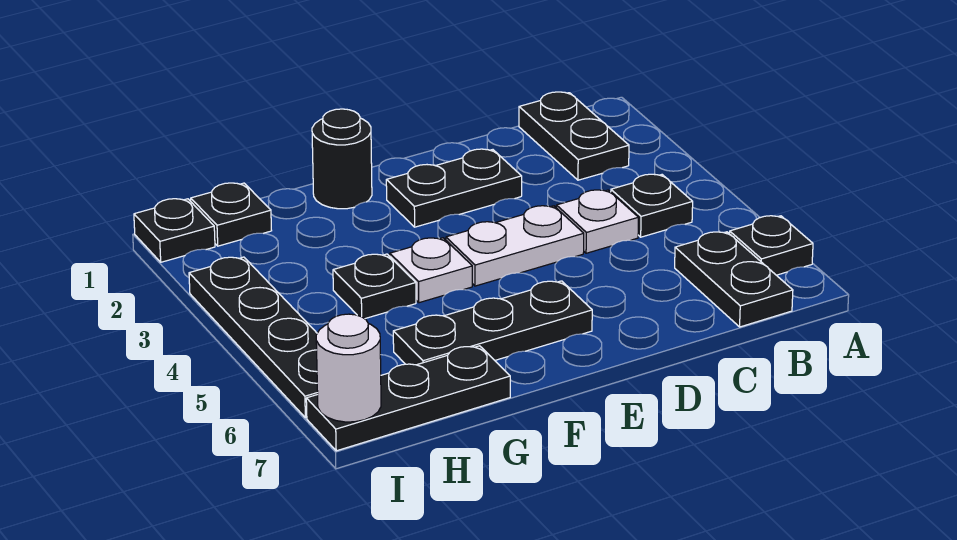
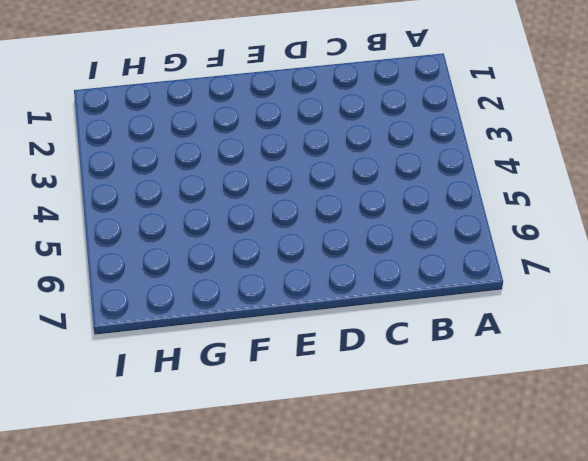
none -> black 1x1 plate [730,216,813,275]
none -> black 1x2 plate [519,92,629,180]
none -> black 1x1 plate [611,174,693,237]

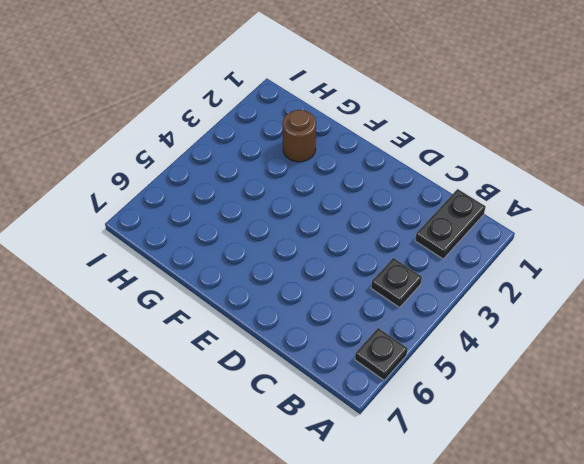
brown 1x1 round brick [283,110,316,162] -> none
none -> black 1x2 plate [675,232,793,327]
none -> white 1x1 plate [556,190,639,253]
none -> black 1x2 plate [386,149,522,227]

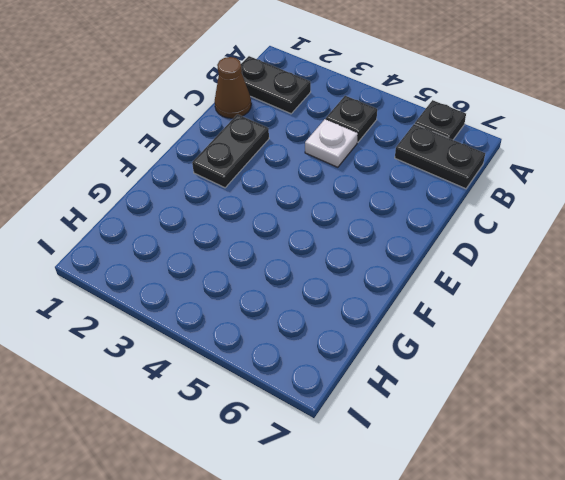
brown 1x1 cone [215,57,251,118] -> none
none -> white 1x2 plate [446,206,584,286]
none -> black 1x3 plate [393,281,592,365]
none -> black 1x1 round brick [312,109,372,209]

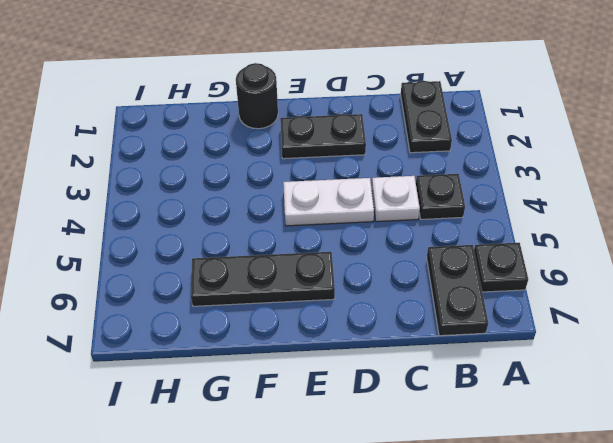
none -> white 1x1 plate [390,238,472,303]
none -> black 1x1 plate [333,254,416,319]
none -> black 1x3 plate [306,346,510,451]

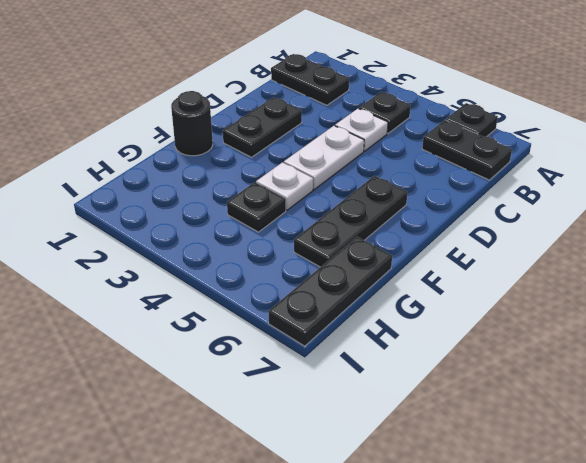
none -> black 1x1 plate [191,183,272,246]
none -> black 1x1 plate [134,199,215,262]
none -> black 1x4 plate [189,257,318,418]

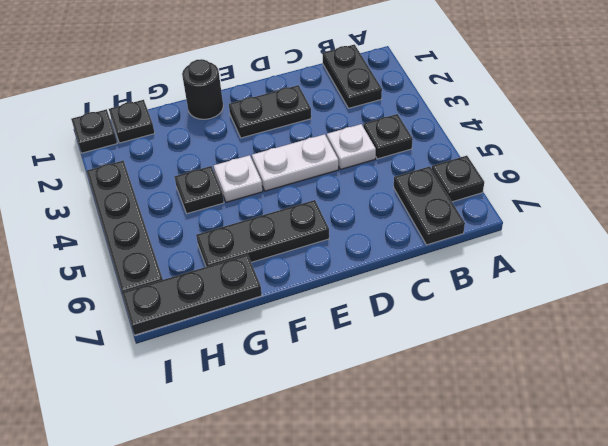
none -> white 1x1 round brick [316,314,381,422]

